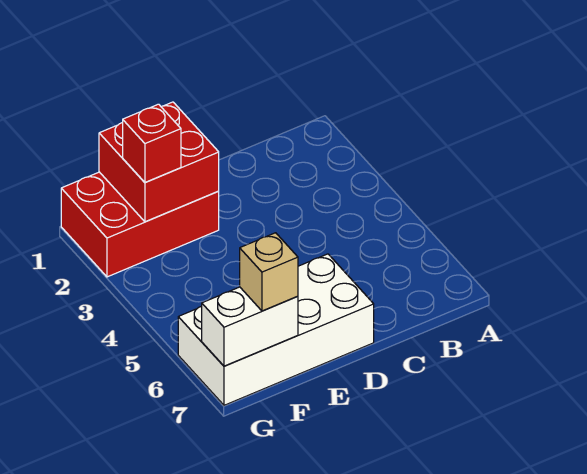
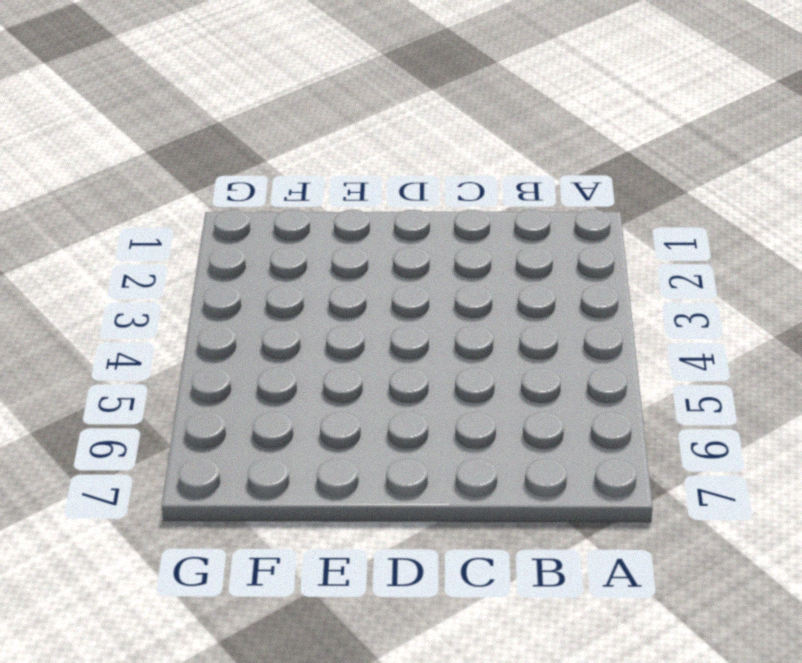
none -> white 2x4 brick [178,254,374,405]
none -> red 2x3 brick [61,172,219,277]

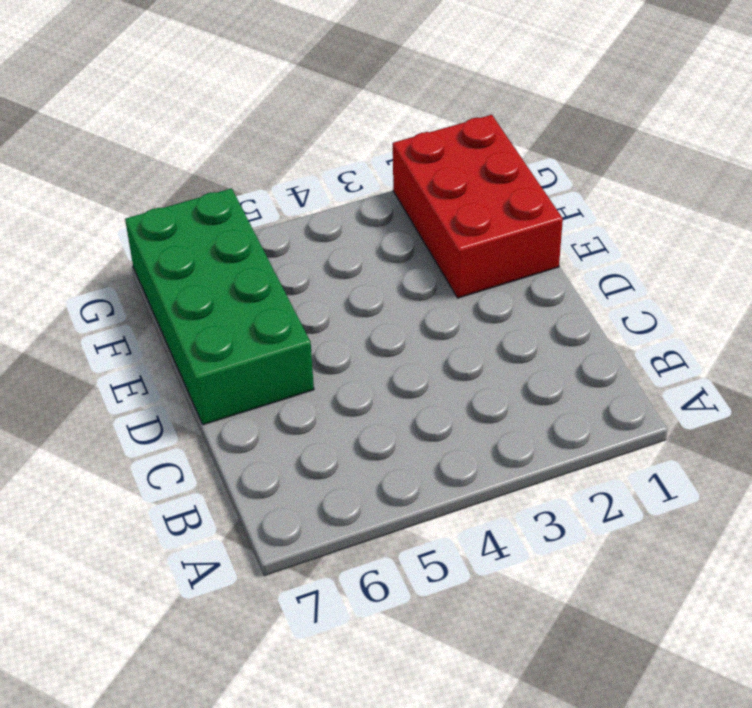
green 2x4 brick [125,188,314,425] -> white 2x4 brick [178,254,374,405]
none -> red 2x2 brick [99,102,219,222]
none -> white 1x2 brick [202,287,298,366]

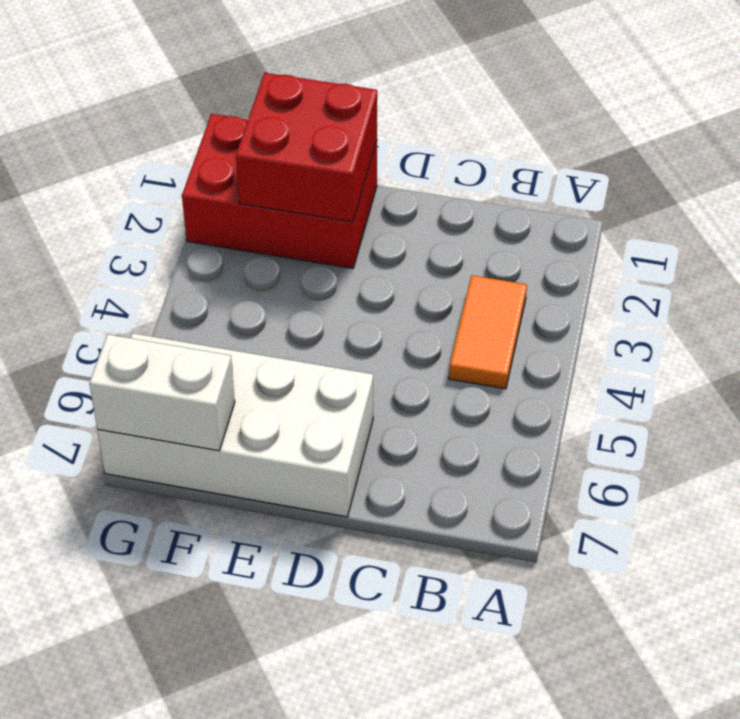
orange 1x2 tile [449,275,527,389] -> none
none -> red 1x1 brick [123,104,181,182]
none -> tan 1x1 brick [240,233,298,311]

